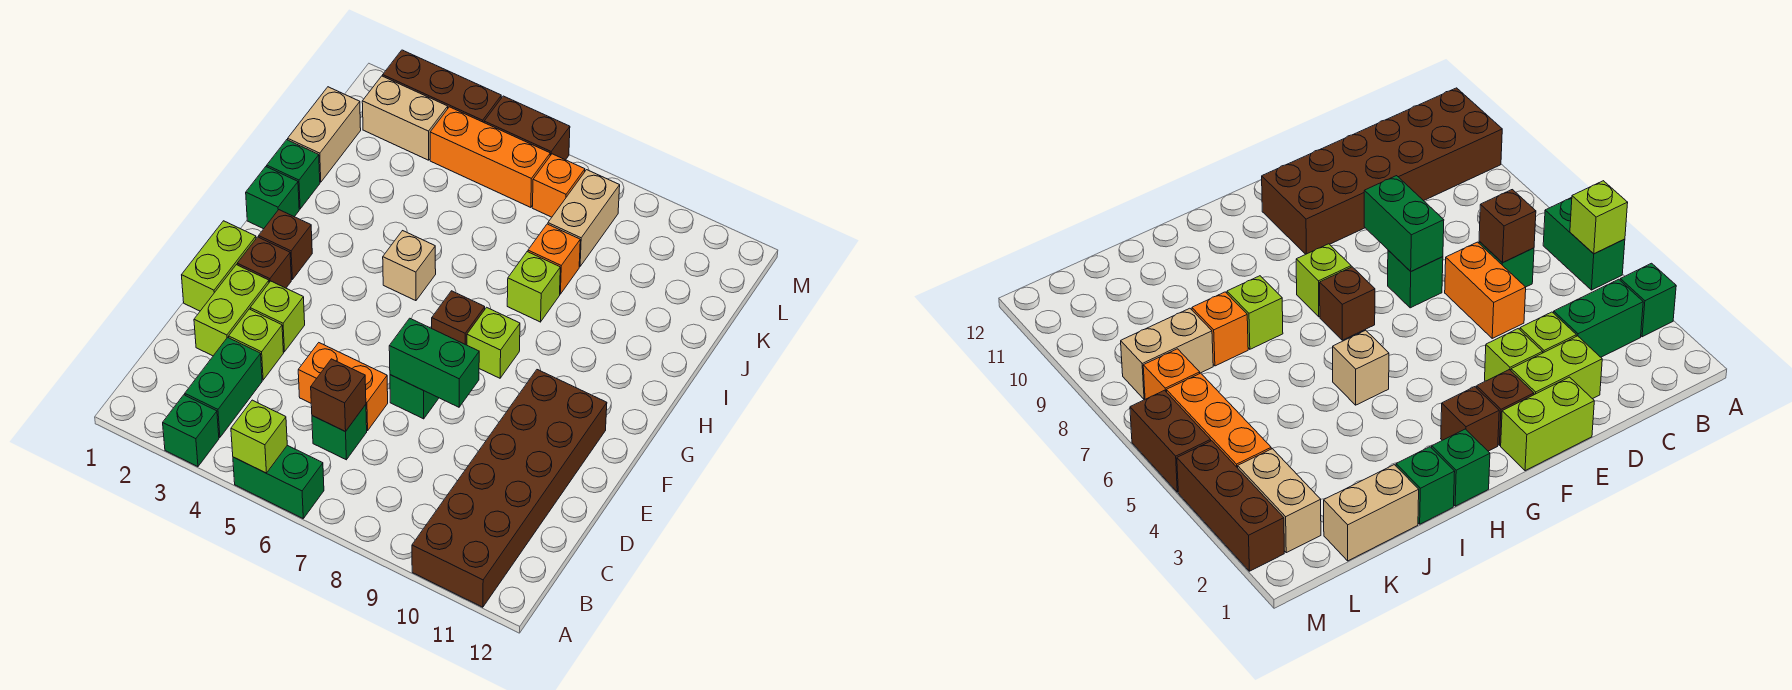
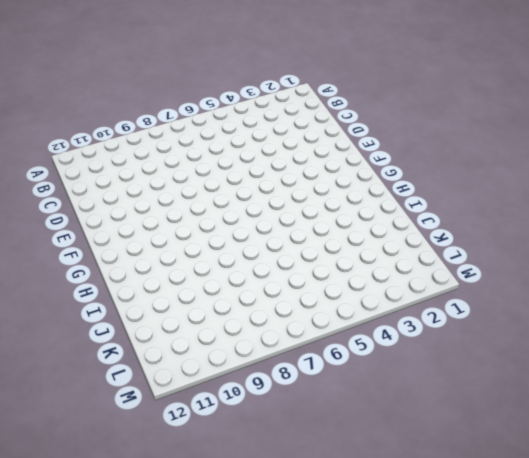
none -> green 1x1 brick [163,395,219,467]
none -> green 1x2 brick [233,445,324,518]
none -> brown 2x6 brick [412,370,607,607]
none -> green 1x2 brick [185,337,262,437]

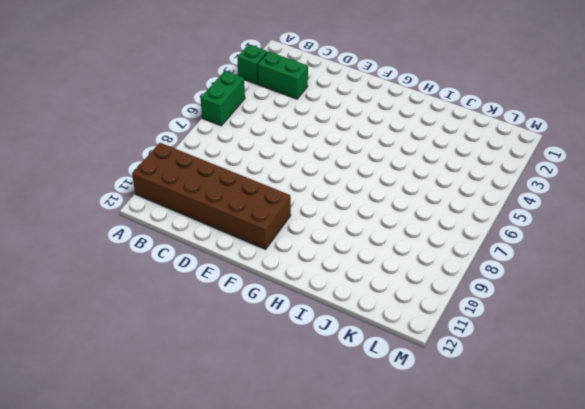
none -> green 1x1 brick [312,405,367,460]
none -> lime 1x2 brick [194,265,269,356]
none -> lime 1x1 brick [229,309,284,380]
none -> orange 1x2 brick [298,343,388,431]

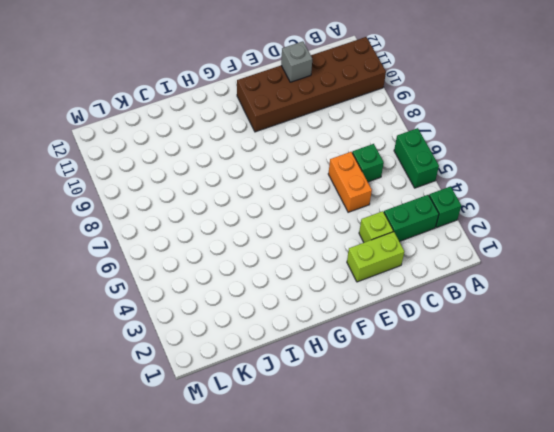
grey 1x1 brick [281,41,312,82] -> none
none -> lime 1x2 brick [182,221,256,311]
none -> lime 1x1 brick [250,281,305,352]
none -> green 1x1 brick [390,375,439,419]
none -> brown 1x1 brick [237,237,291,288]

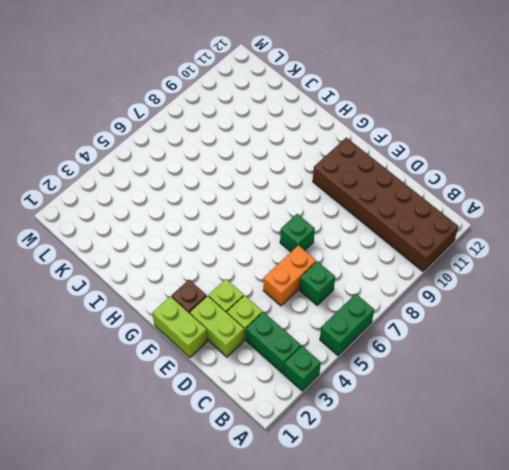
none -> brown 1x1 brick [259,210,312,279]
none -> brown 1x1 brick [432,291,485,345]
none -> lime 1x1 brick [467,307,520,378]
none -> green 1x1 brick [246,167,299,229]

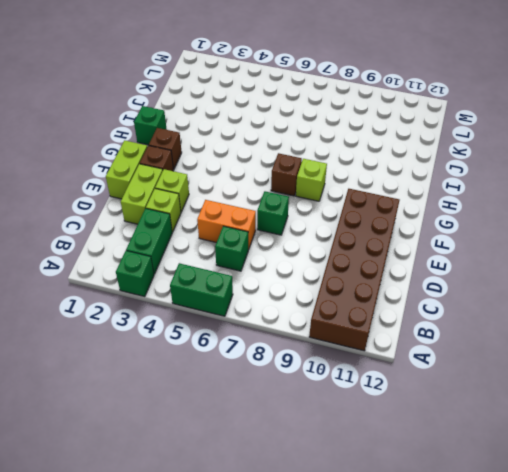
none -> tan 1x1 brick [383,231,436,301]
none -> green 1x1 brick [267,140,320,209]
none -> lime 1x1 brick [507,252,560,322]
none -> tan 1x2 brick [288,87,361,182]

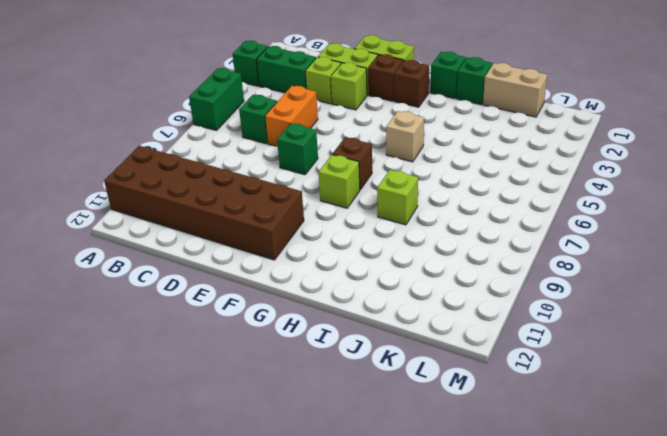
none -> orange 1x1 brick [528,224,580,294]
none -> tan 1x2 brick [548,170,620,266]
none -> tan 1x2 brick [362,76,448,160]
none -> orange 1x3 brick [430,107,550,207]

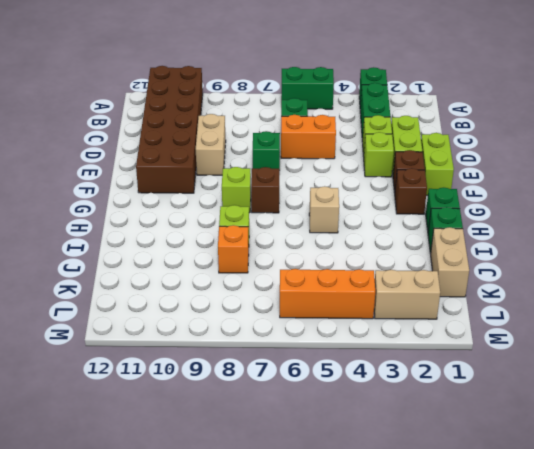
tan 1x2 brick [196,114,226,175] -> tan 1x2 brick moved to [548,170,620,266]
none -> orange 1x1 brick [532,154,585,217]
none -> brown 1x3 brick [383,50,501,122]
none -> brown 1x2 brick [484,96,570,160]
none -> lime 1x1 brick [231,400,287,473]

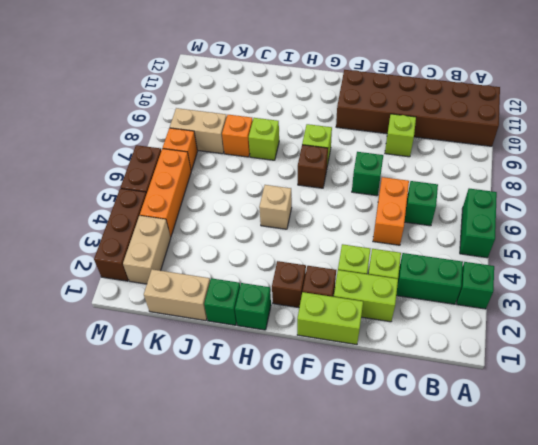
lime 1x1 brick [385,114,416,157] -> lime 1x1 brick moved to [231,400,287,473]
none -> brown 1x1 brick [311,359,366,432]
none -> green 1x2 brick [389,318,479,407]

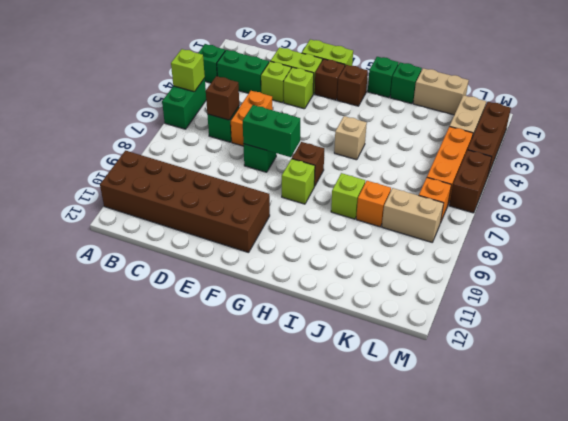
green 1x2 brick [243,105,300,157] -> green 1x2 brick turned to [389,318,479,407]

